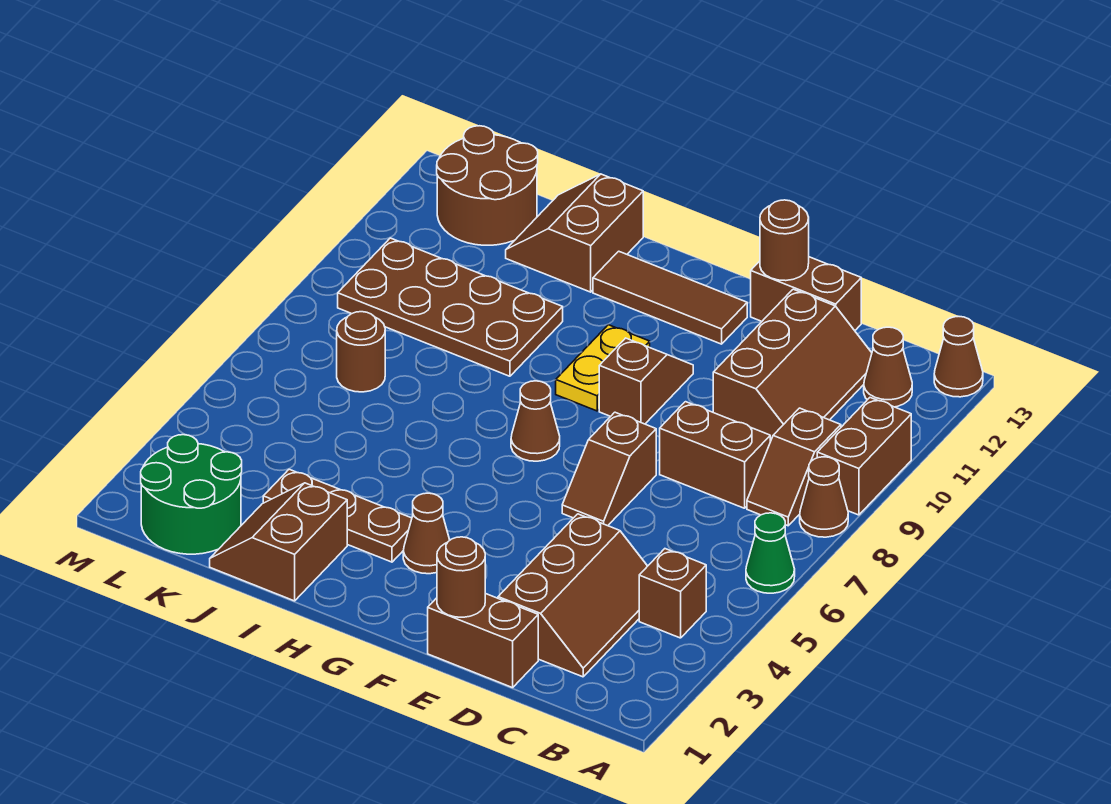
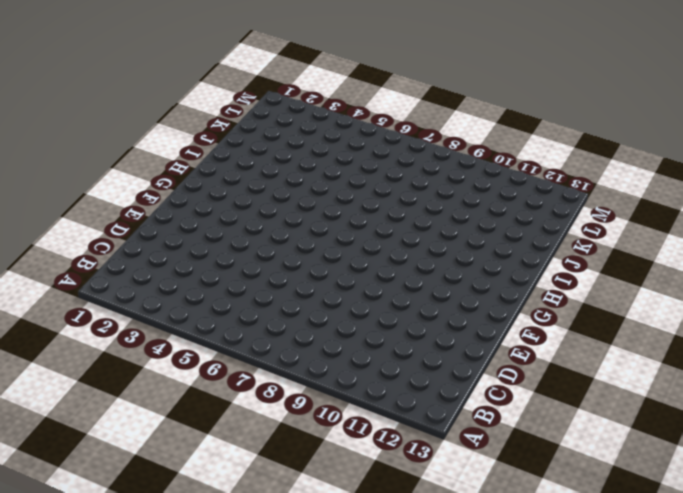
none -> green 1x1 cone [746,513,795,593]
none -> brown 1x1 cone [800,457,848,537]
none -> brown 1x2 brick [817,398,911,515]

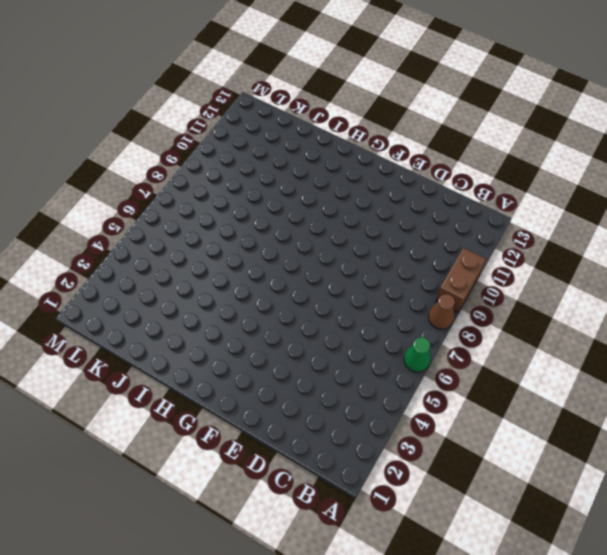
none -> brown 1x1 cone [934,317,983,397]
none -> brown 1x1 brick [639,549,706,638]
none -> brown 1x2 slope [747,408,841,526]

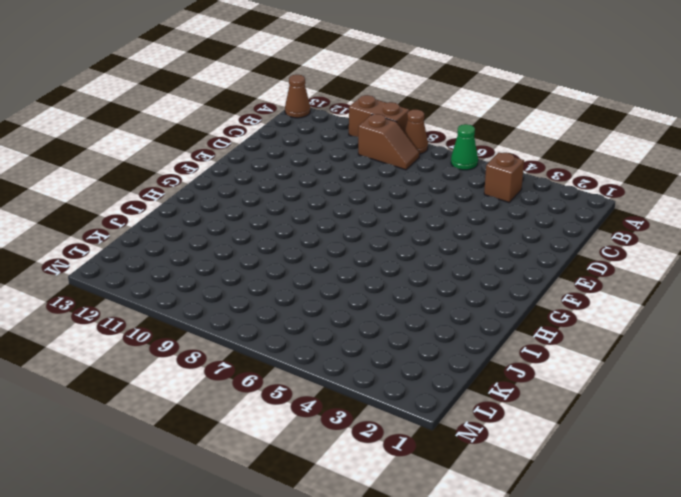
none -> brown 1x1 cone [864,327,912,407]
none -> brown 2x3 slope [498,514,647,677]
none -> brown 1x2 brick [660,402,770,508]

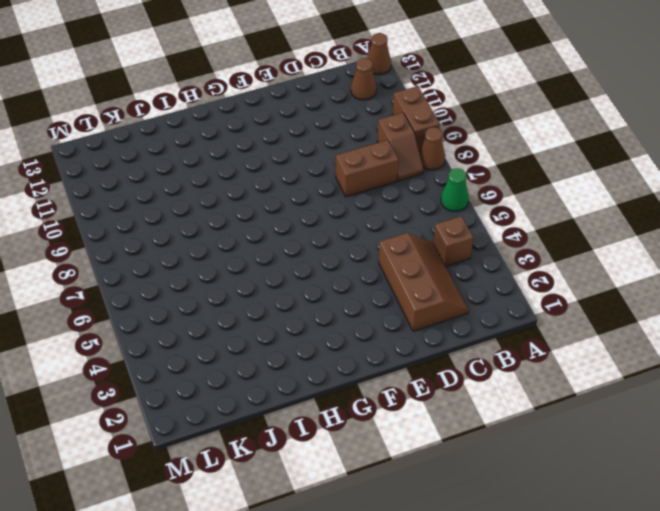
none -> brown 2x3 slope [713,289,872,441]
none -> brown 1x2 brick [428,593,538,688]
none -> brown 1x2 brick [751,257,861,331]

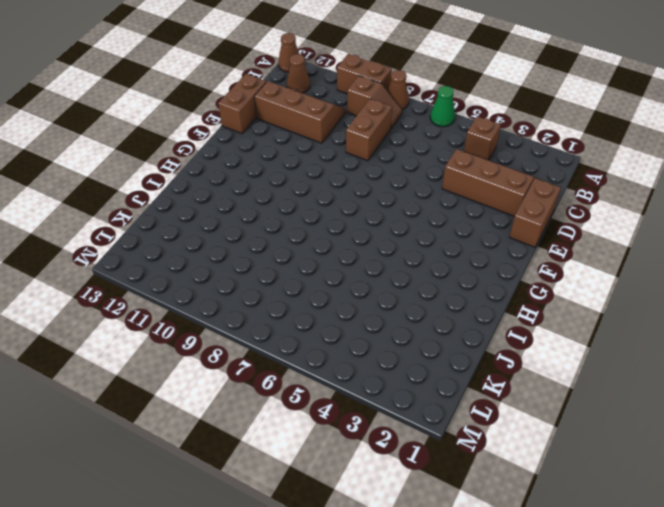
none -> brown 1x2 slope [562,412,656,526]
none -> brown 1x2 slope [599,338,693,424]
none -> brown 1x3 tile [593,251,747,344]

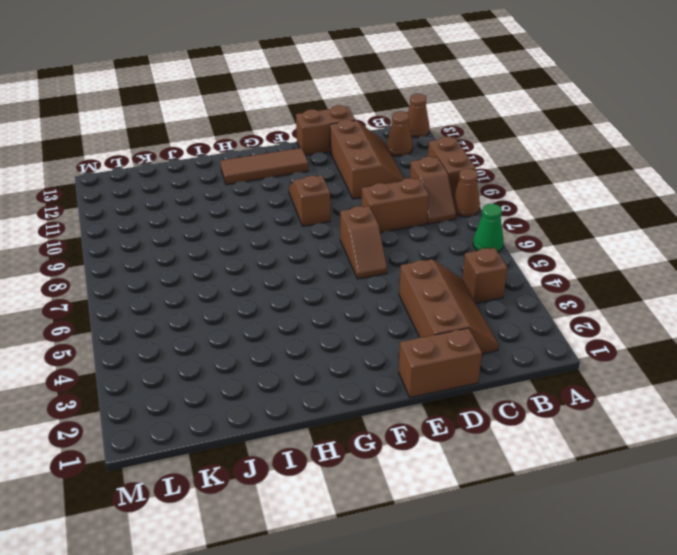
none -> brown 1x1 cone [403,493,450,574]
none -> brown 1x1 cone [511,381,560,461]
none -> yellow 1x2 plate [556,325,650,411]

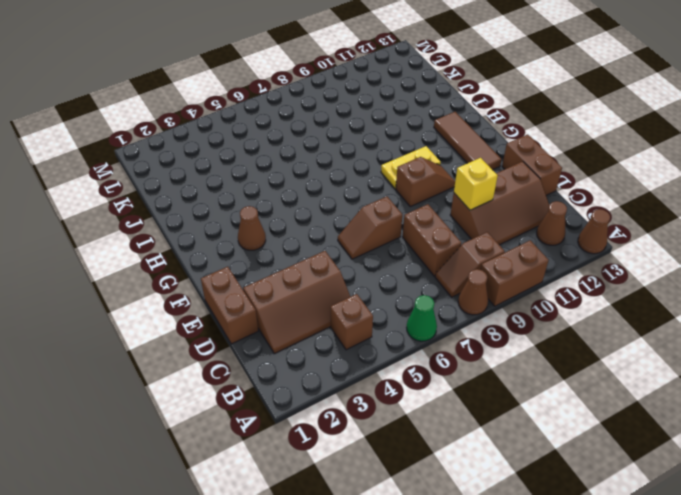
yellow 1x1 brick [454,158,498,210] -> none
none -> brown 1x1 cone [511,381,560,461]
none -> brown 1x3 plate [263,469,412,562]
none -> brown 2x2 slope [210,483,347,601]

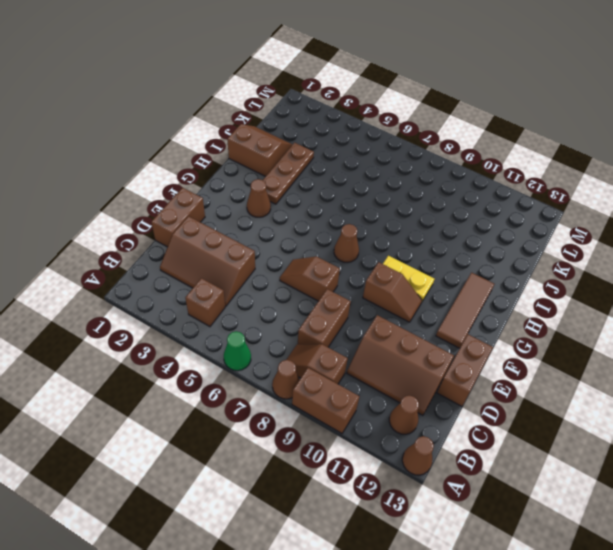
none -> brown 2x4 plate [338,238,563,376]
none -> brown 2x2 slope [506,174,643,292]
none -> green 2x2 round brick [141,435,242,554]

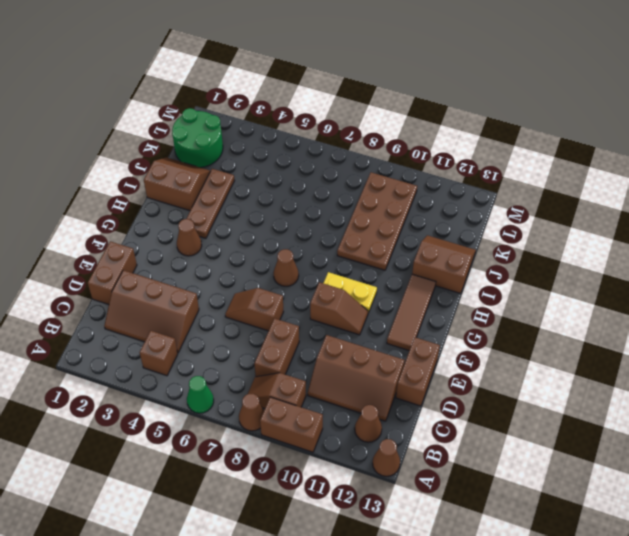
none -> brown 1x1 round brick [337,312,385,392]
none -> brown 2x2 round brick [437,126,538,245]
none -> brown 1x1 round brick [437,537,485,617]

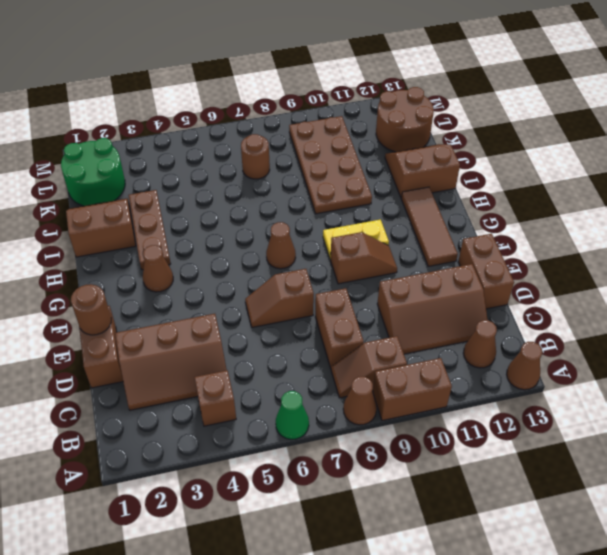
none -> brown 1x1 round brick [760,200,809,281]

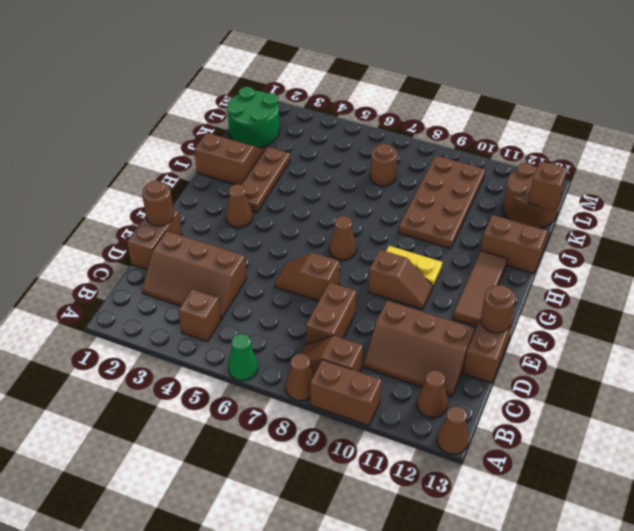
brown 1x1 brick [528,161,567,211] -> none

